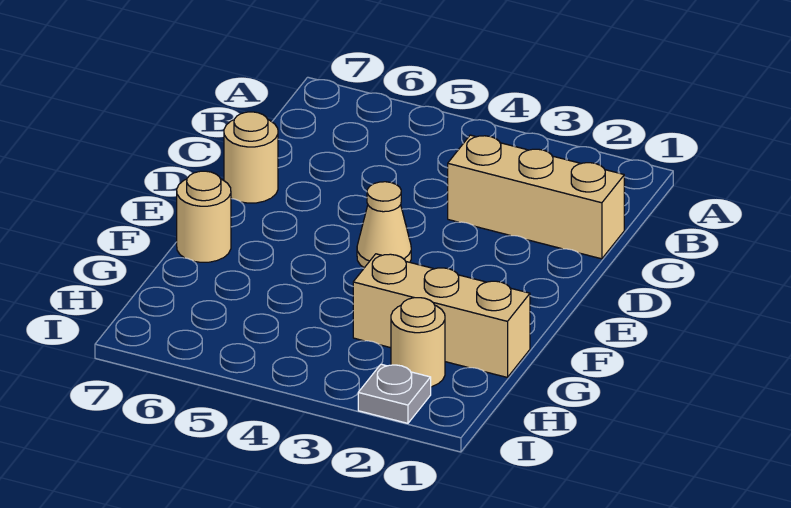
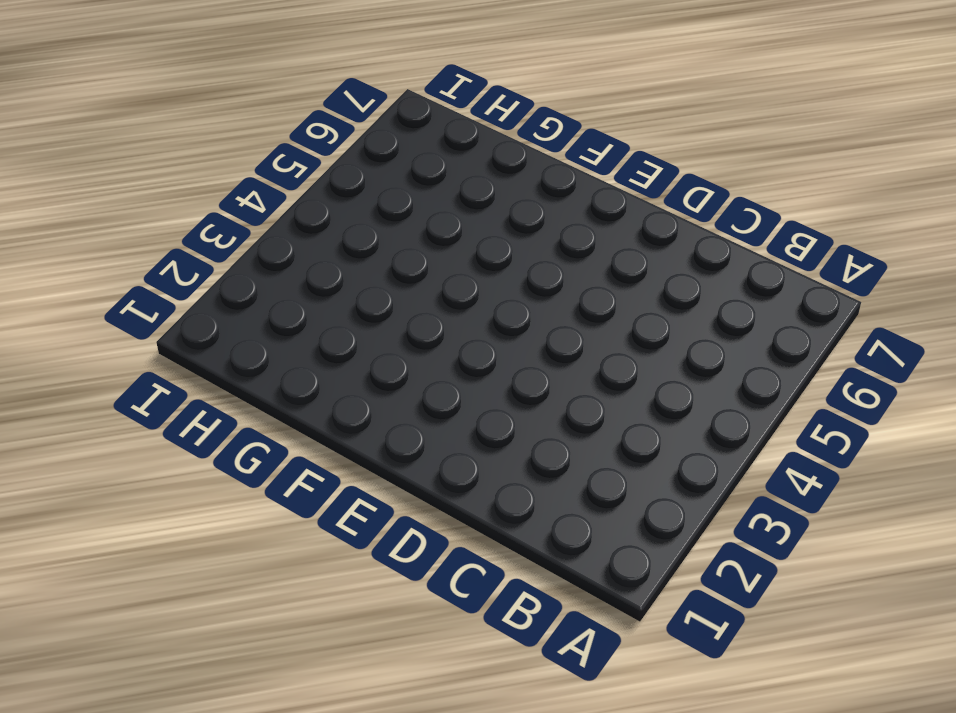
none -> tan 1x3 brick [448,135,624,259]
none -> tan 1x1 round brick [224,112,278,203]

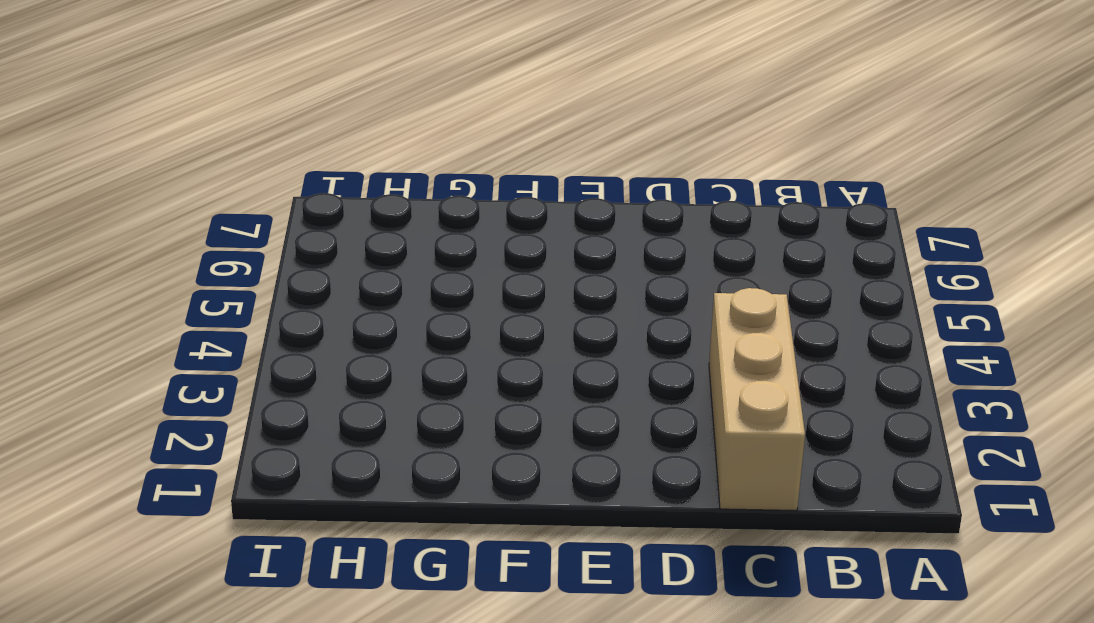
none -> tan 1x1 round brick [224,112,278,203]
none -> tan 1x1 cone [357,182,411,268]

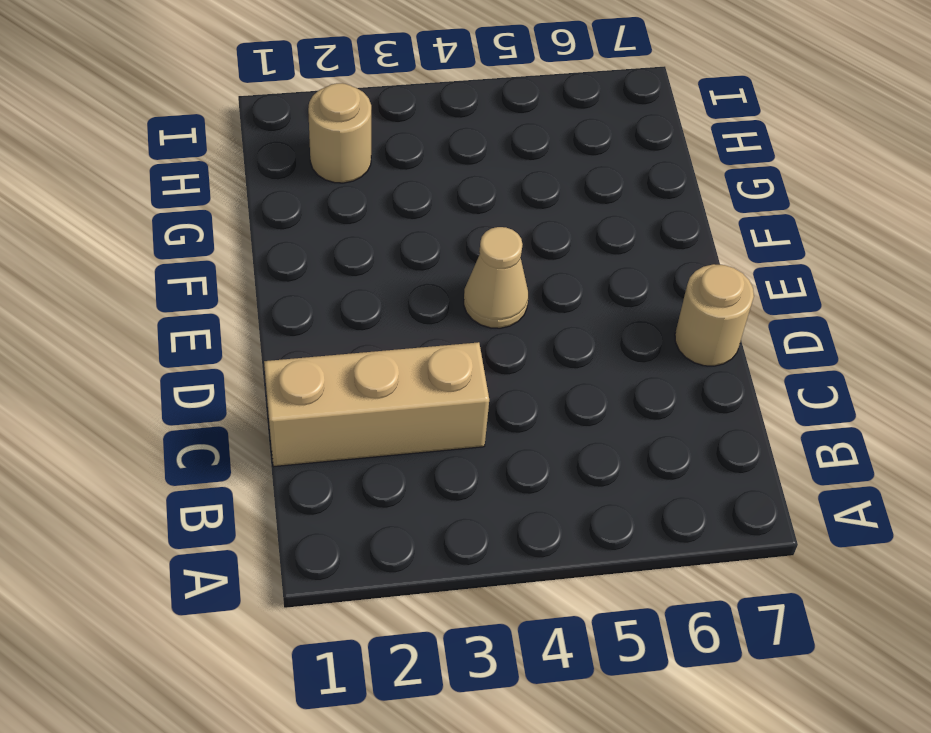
none -> tan 1x1 round brick [177,171,231,262]
none -> tan 1x3 brick [353,254,530,378]

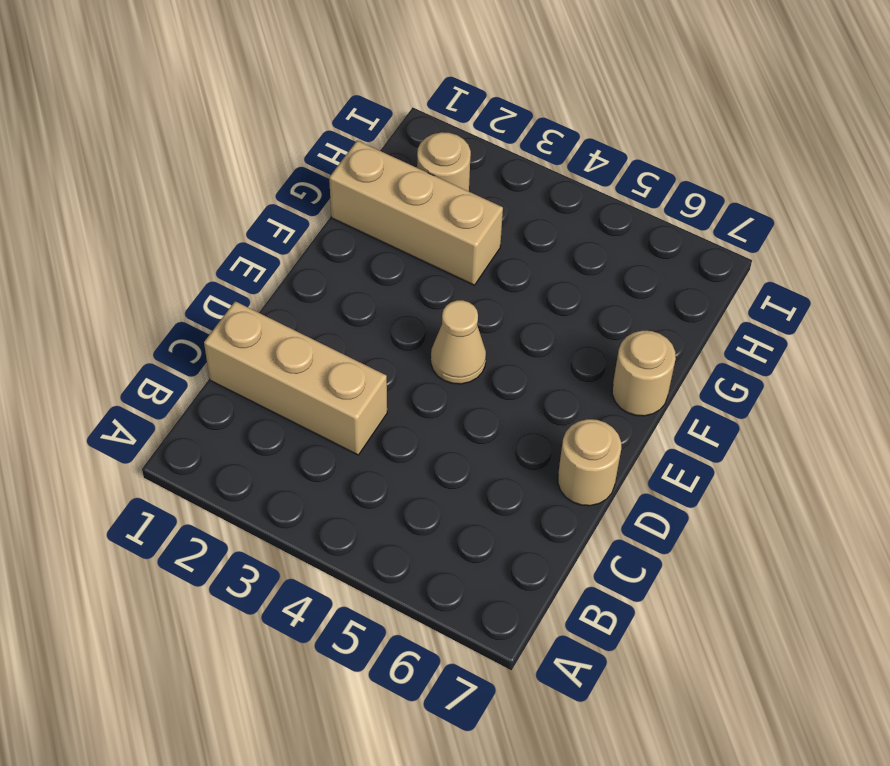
none -> grey 1x1 plate [358,364,431,423]

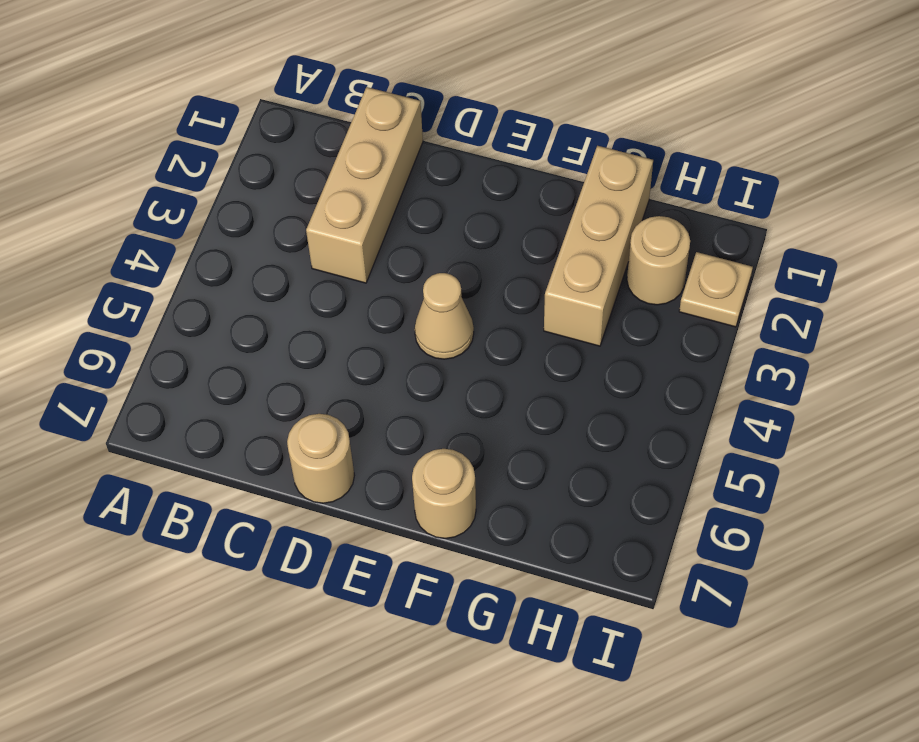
tan 1x1 plate [679,252,753,327] -> grey 1x1 plate [358,364,431,423]

